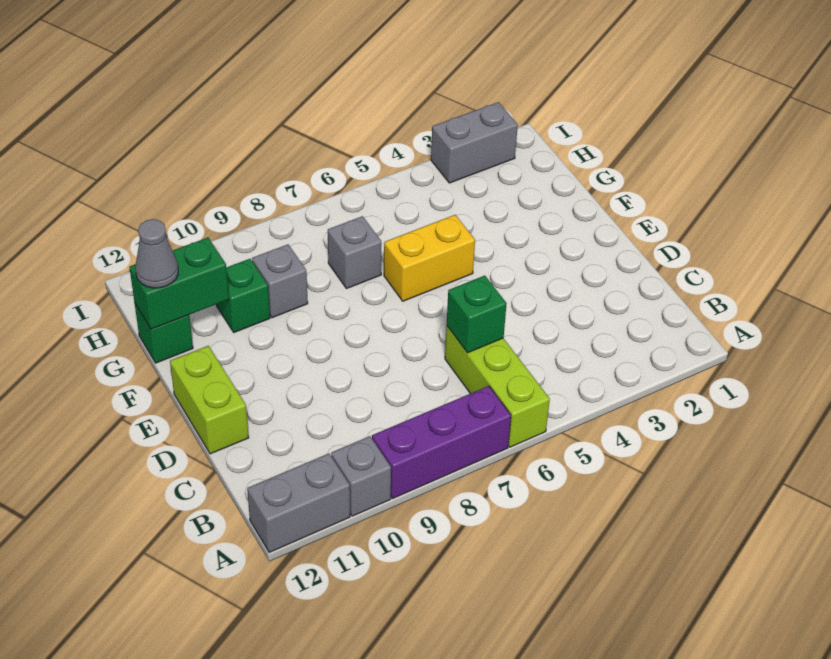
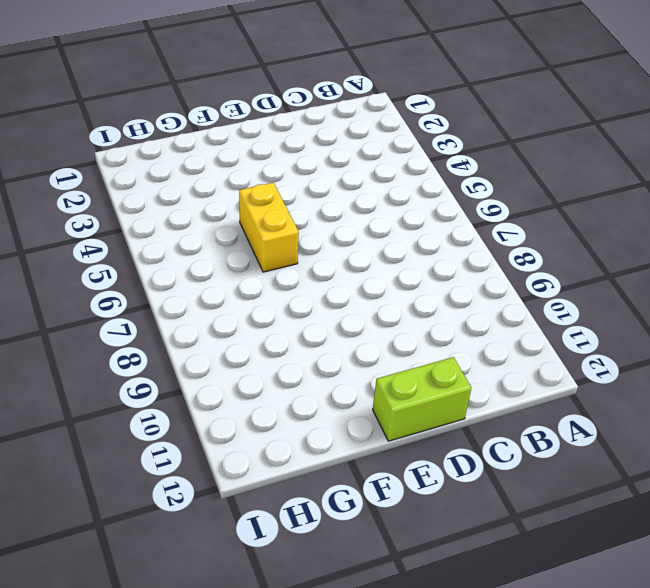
none -> lime 1x3 brick [445,326,550,447]
none -> purple 1x3 brick [372,386,511,498]
none -> grey 1x1 brick [331,436,391,516]

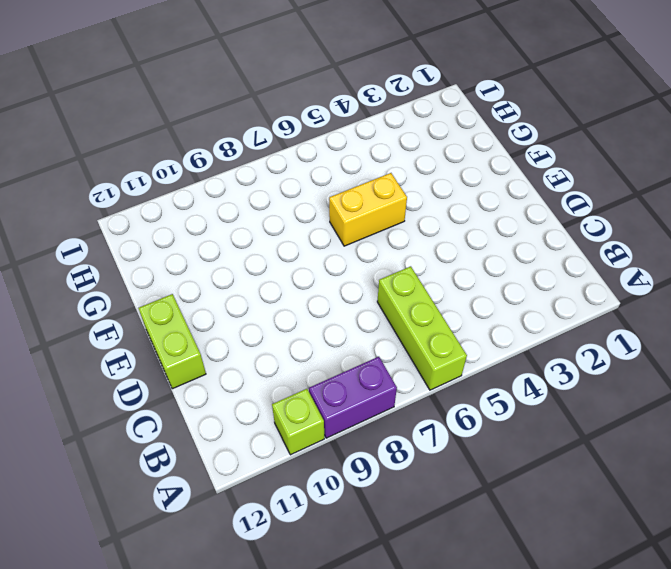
purple 1x2 brick [309,357,397,438] -> purple 1x3 brick [372,386,511,498]
lime 1x1 brick [272,389,324,455] -> grey 1x1 brick [331,436,391,516]
none -> grey 1x2 brick [247,454,350,552]
none -> grey 1x1 brick [328,216,381,289]
none -> grey 1x1 brick [252,244,308,318]

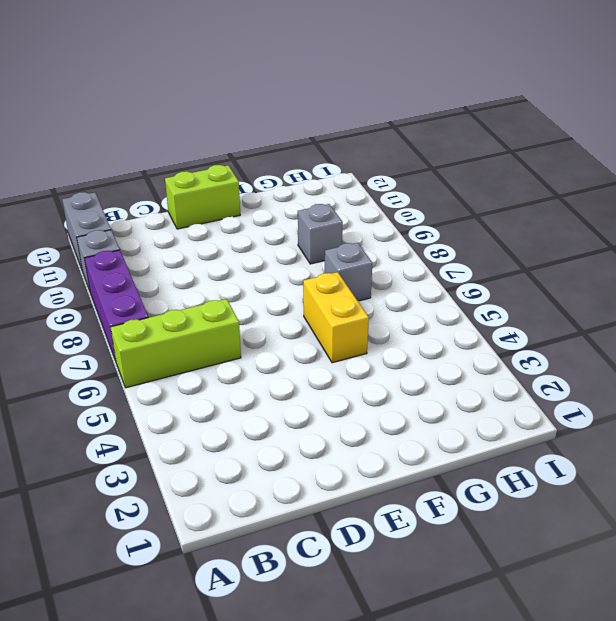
none -> green 1x1 brick [216,259,270,332]
none -> green 1x1 brick [135,304,193,363]
none -> grey 1x2 brick [431,102,518,183]

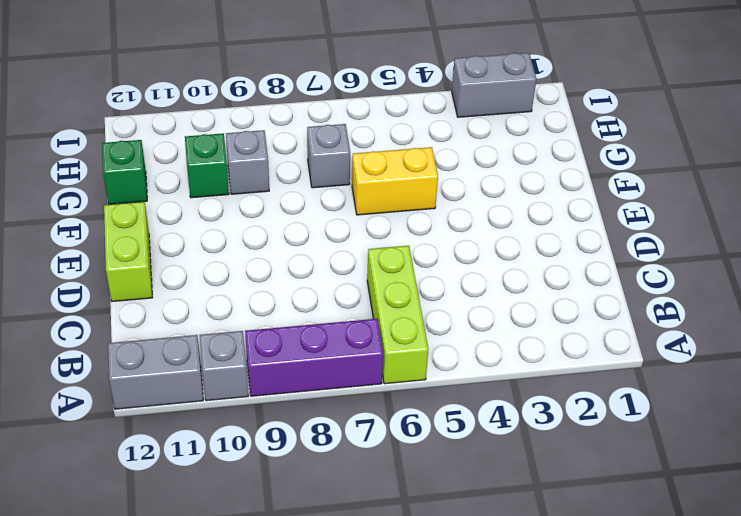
none -> green 1x1 brick [447,276,507,353]
none -> green 1x2 brick [129,238,229,329]
none -> grey 1x1 cone [135,219,178,288]

